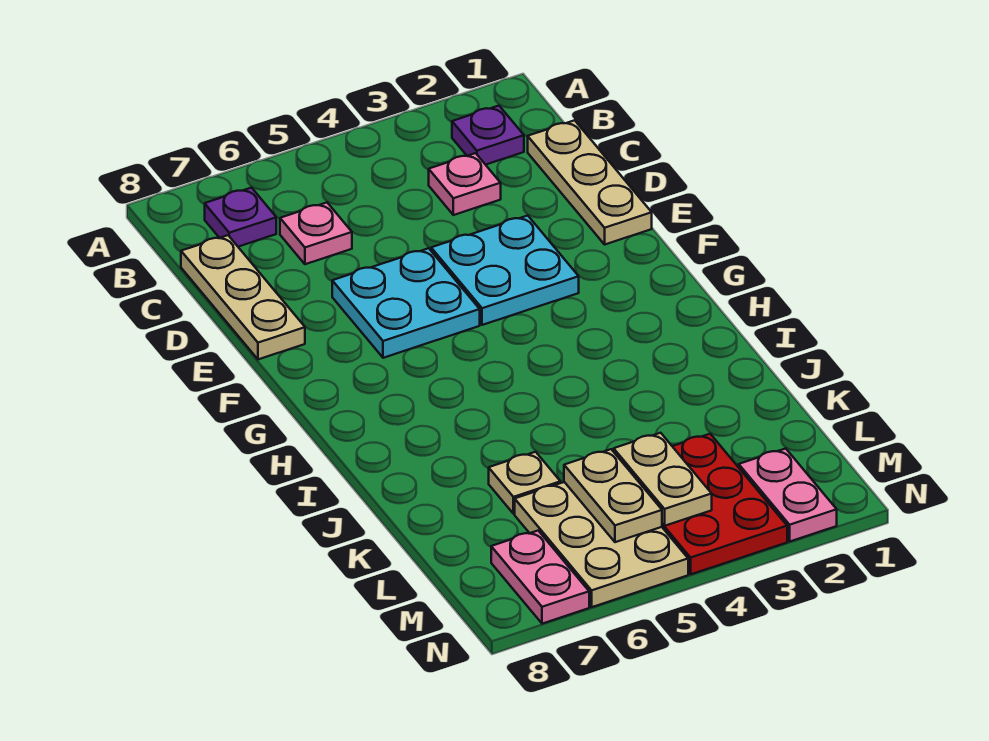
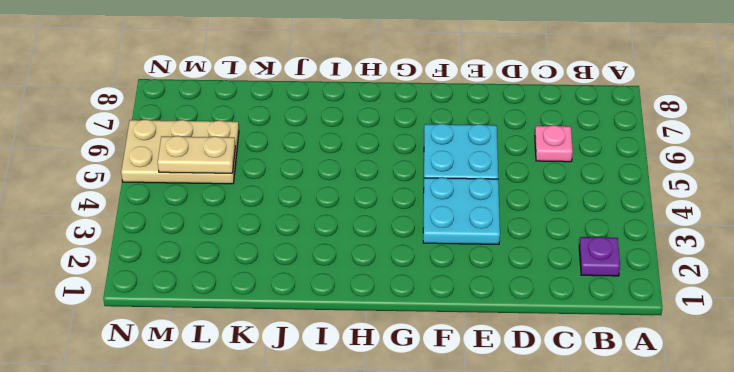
none -> purple 1x1 plate [205,188,276,247]
none -> tan 1x3 plate [528,120,652,244]
none -> pink 1x1 plate [429,153,501,215]

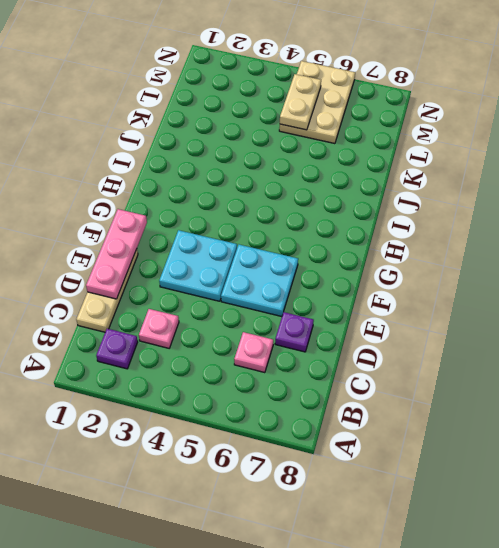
pink 1x3 plate [86,209,147,299] -> none
purple 1x1 plate [275,312,314,352] -> purple 1x1 plate moved to [205,188,276,247]
none -> tan 1x3 plate [181,235,305,359]
none -> tan 1x1 plate [489,452,560,514]
none -> red 2x3 plate [662,434,787,574]

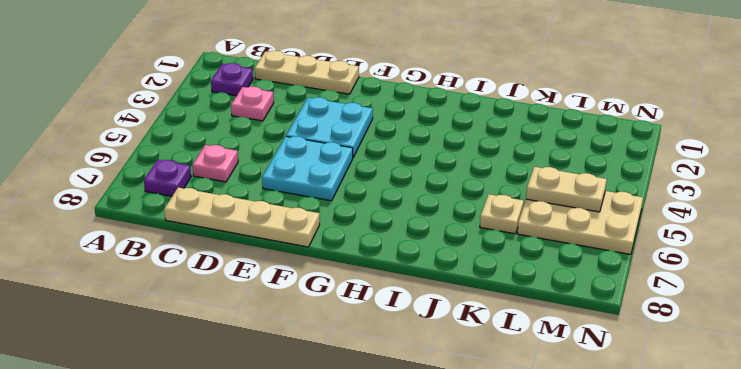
tan 1x4 plate [164,188,320,247] -> tan 1x3 plate [181,235,305,359]
none -> red 2x3 plate [662,434,787,574]
none -> pink 1x2 plate [739,449,837,541]
none -> pink 1x2 plate [491,531,589,624]

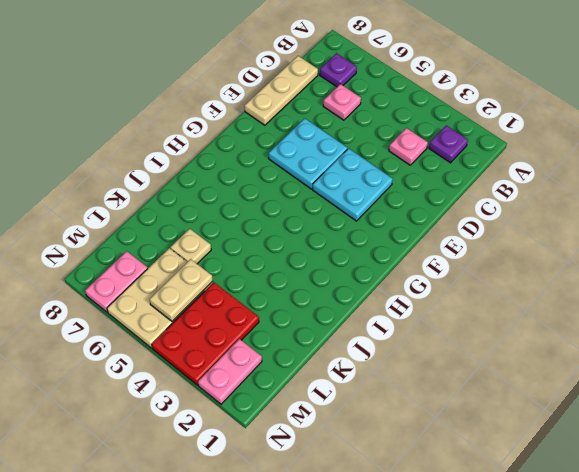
none -> tan 1x3 plate [528,120,652,244]
none -> tan 1x2 plate [614,433,712,526]

